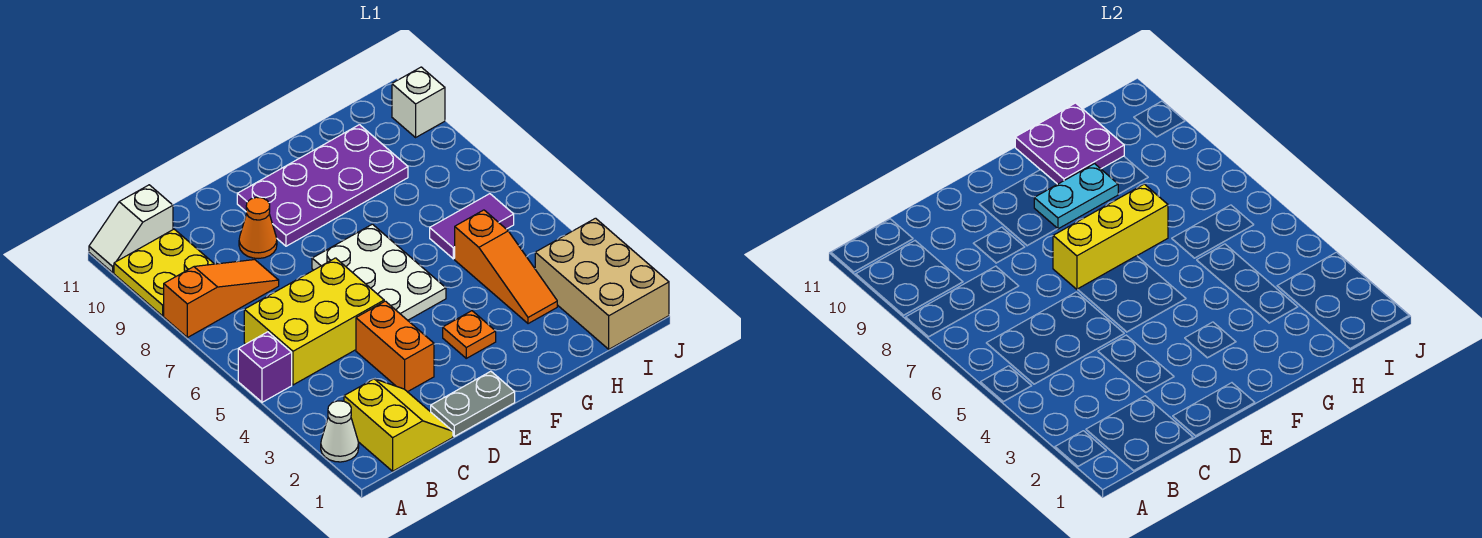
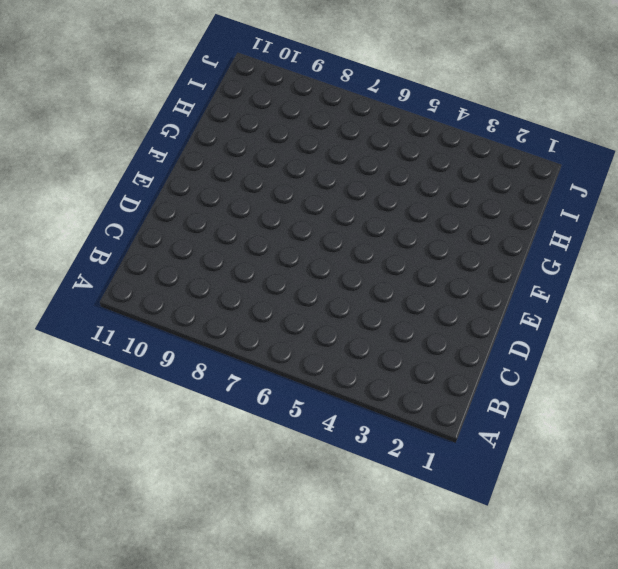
none -> white 1x1 cone [321,401,359,462]
none -> purple 1x1 brick [238,332,292,402]
none -> orange 1x3 slope [164,260,279,338]

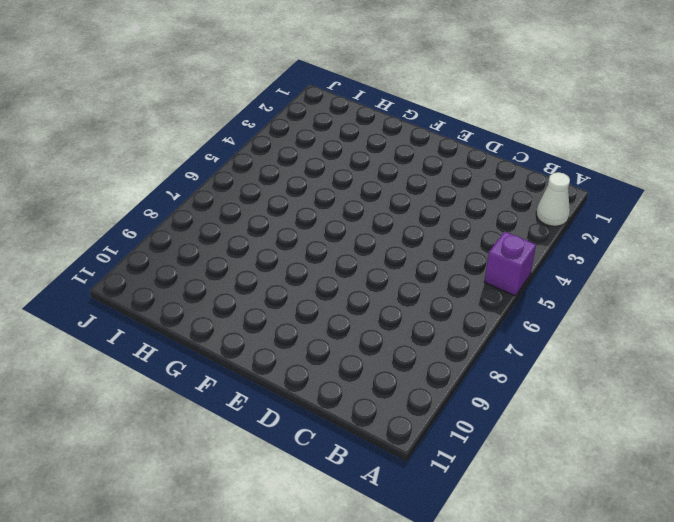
none -> orange 1x3 slope [164,260,279,338]
none -> yellow 2x2 plate [114,229,214,316]
none -> white 1x2 slope [89,185,173,273]

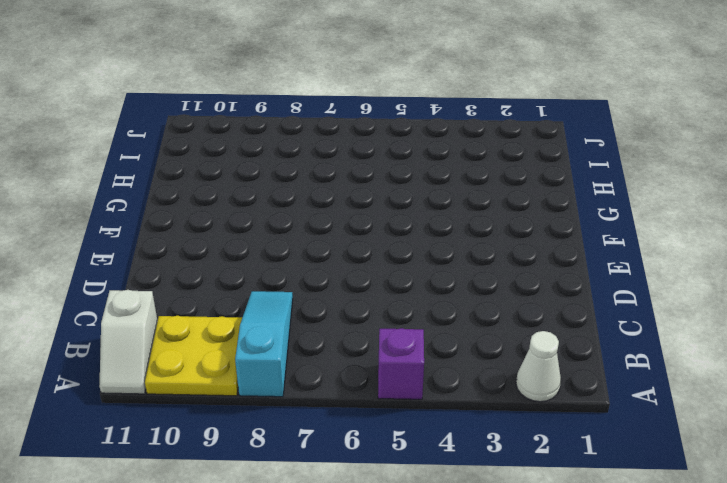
cyan 1x3 slope [235,291,293,397] -> orange 1x3 slope [164,260,279,338]
none -> yellow 2x2 slope [344,379,453,471]
none -> yellow 2x3 brick [244,258,384,385]
none -> grey 1x2 plate [431,371,515,436]

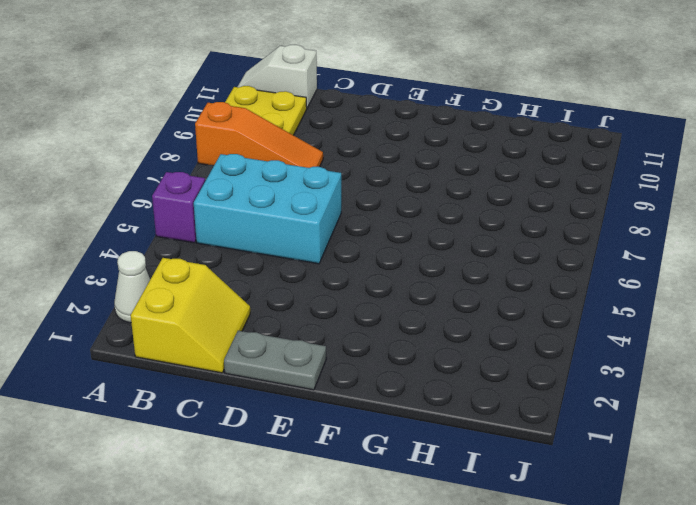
cyan 2x3 brick [194,154,341,264] -> yellow 2x3 brick [244,258,384,385]
none -> orange 1x2 brick [356,301,434,392]
none -> orange 1x1 cone [239,197,277,258]
none -> white 2x3 plate [312,224,446,320]

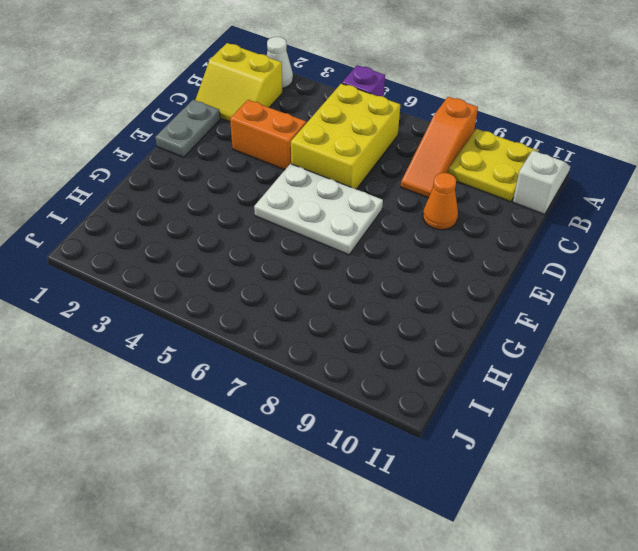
none -> purple 2x4 plate [237,125,408,246]
none -> orange 1x1 plate [443,311,496,358]
none -> orange 1x3 slope [455,210,557,324]

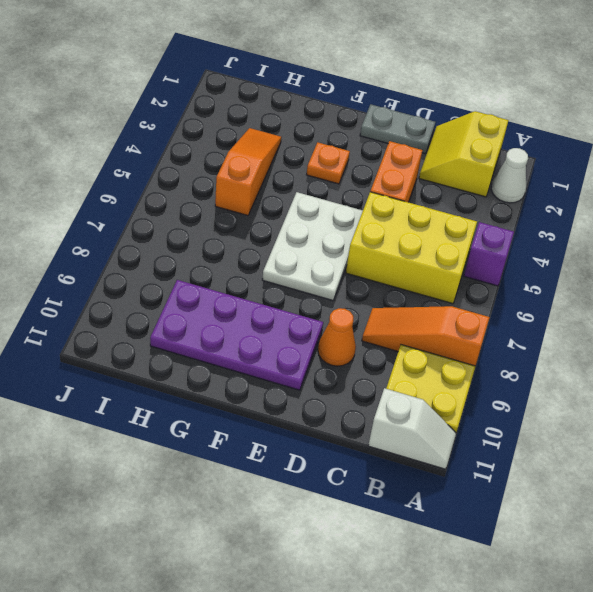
none -> purple 1x2 tile [430,194,514,259]
none -> tan 2x3 brick [535,218,669,349]
none -> white 1x1 brick [392,67,445,137]

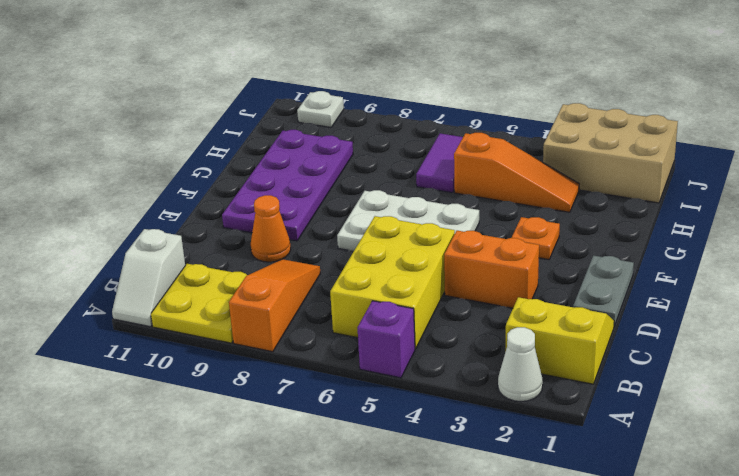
white 1x1 plate [297,91,344,127] -> white 1x1 brick [392,67,445,137]
none -> yellow 1x3 brick [1053,184,1168,289]
none -> cyan 1x2 plate [1034,164,1118,229]
none -> purple 2x2 plate [1015,103,1124,184]

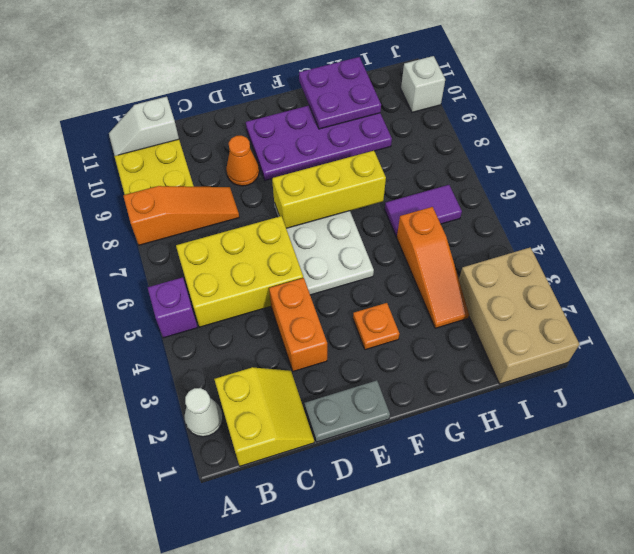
none -> cyan 1x2 plate [1034,164,1118,229]

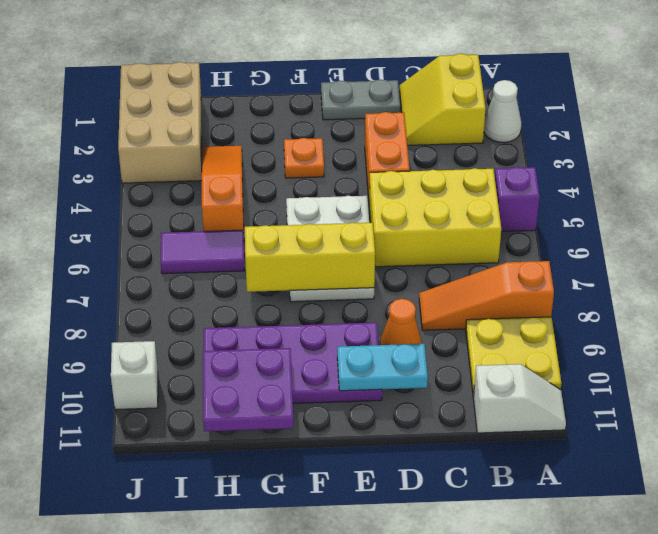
cyan 1x2 plate [337,344,428,391] -> cyan 1x2 plate moved to [1034,164,1118,229]

